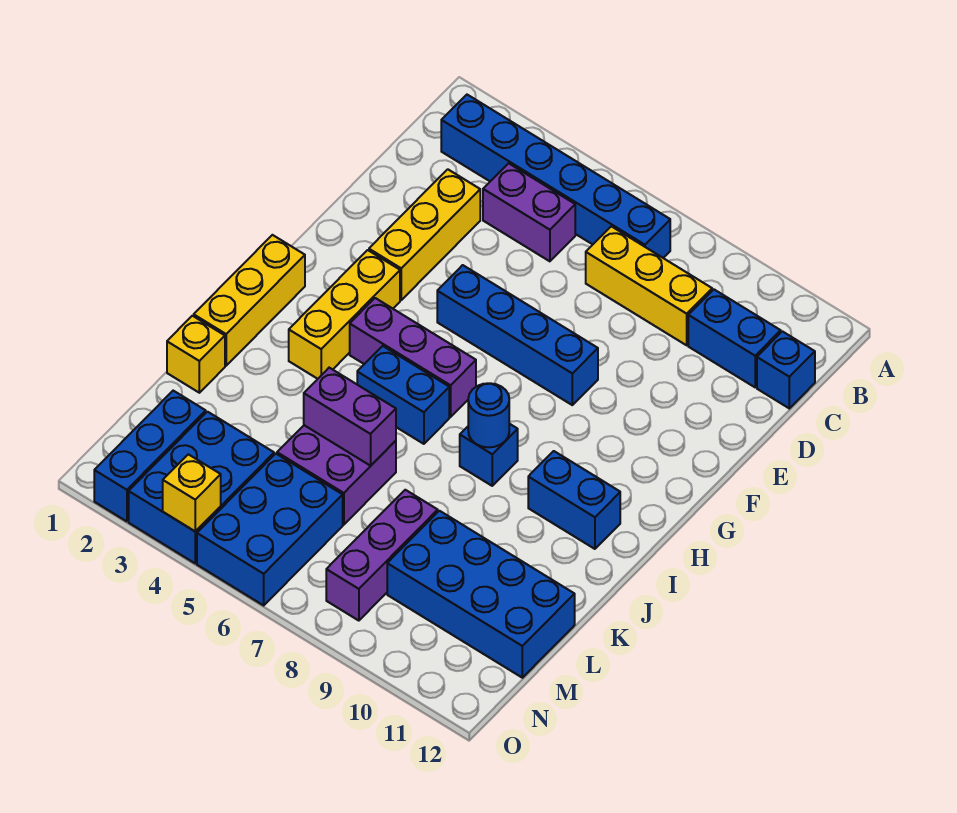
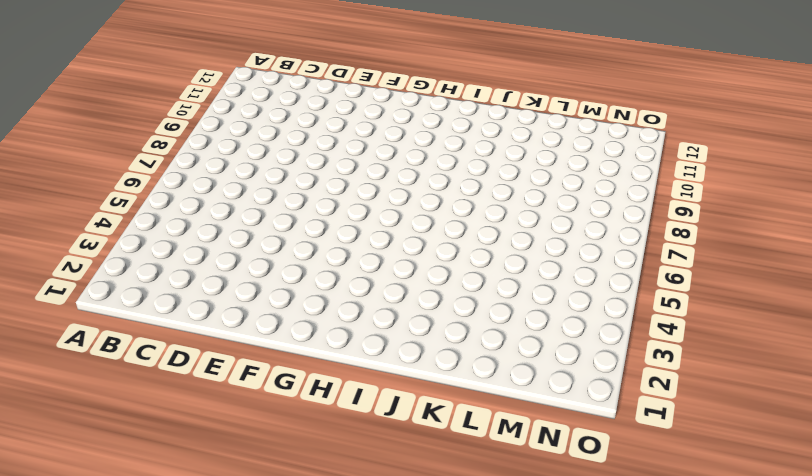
none -> blue 1x6 brick [441,95,670,258]
none -> purple 1x2 brick [483,163,575,261]
none -> yellow 1x3 brick [586,226,712,345]

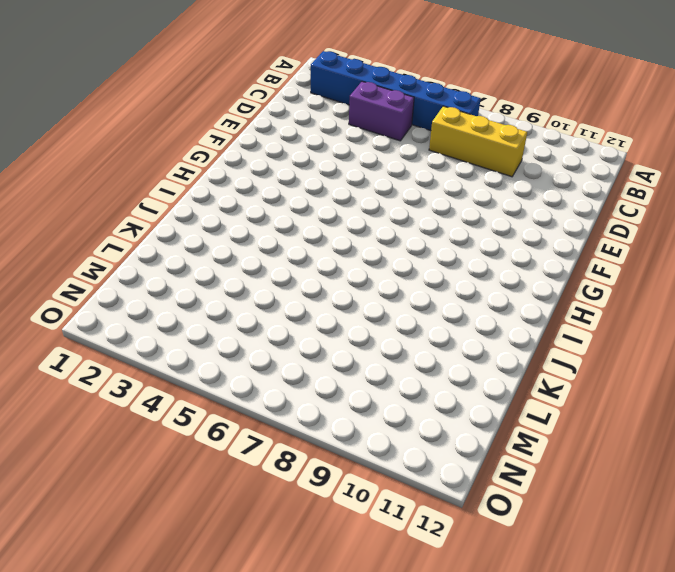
none -> blue 1x2 brick [688,290,781,387]
none -> blue 1x1 brick [757,331,815,408]
none -> yellow 1x3 brick [369,169,480,300]

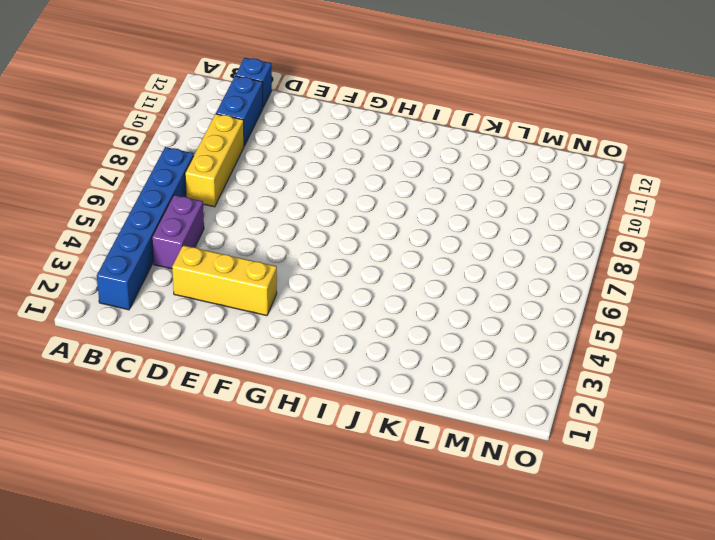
none -> blue 1x4 brick [437,265,598,405]
none -> yellow 1x3 brick [289,250,400,379]
none -> yellow 1x3 brick [194,235,305,366]

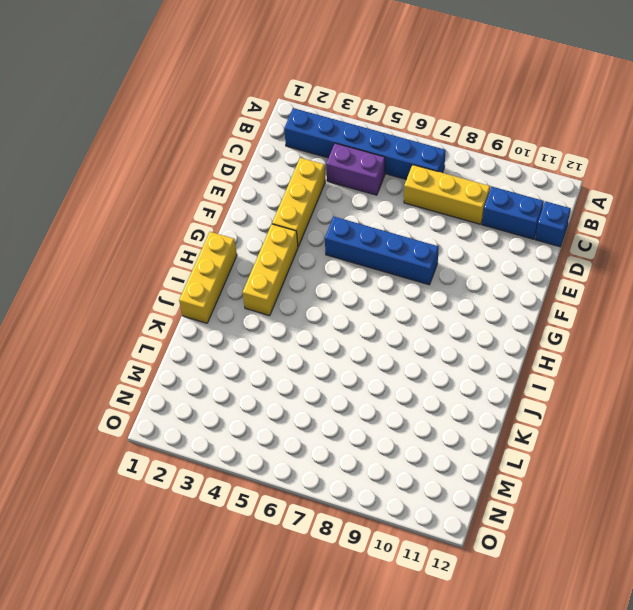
none -> purple 1x3 brick [350,298,476,417]
none -> blue 1x2 brick [357,346,449,444]
none -> blue 1x1 brick [460,424,518,486]

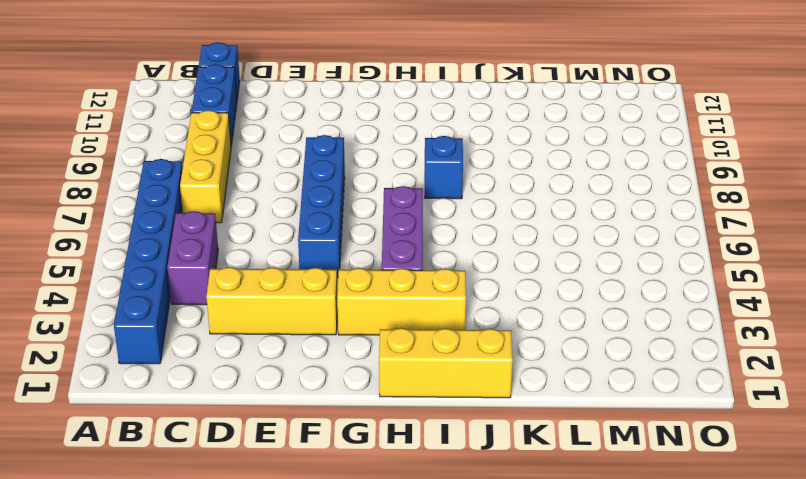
none -> blue 1x2 brick [357,346,449,444]
none -> blue 1x2 brick [528,451,620,549]
none -> yellow 1x1 brick [167,316,225,393]

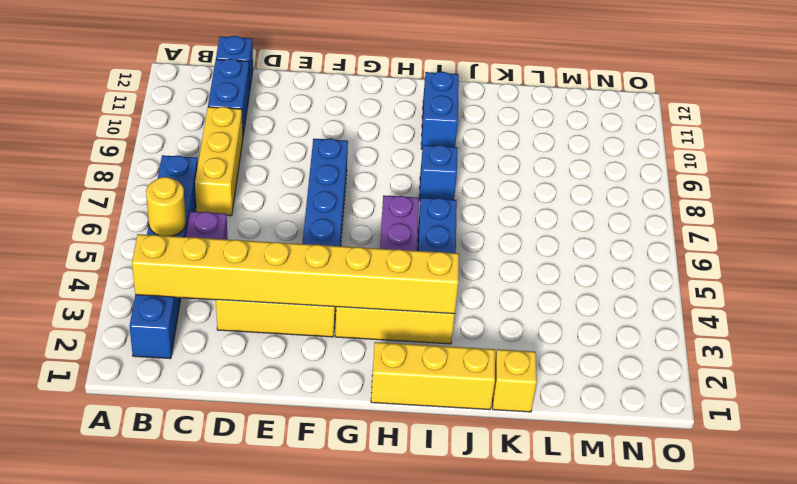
yellow 1x8 brick [132,234,459,314] -> none
yellow 1x1 round brick [146,177,186,236] -> none
none -> purple 2x2 brick [277,425,396,525]
none -> purple 1x3 brick [326,490,438,621]
none -> blue 2x4 brick [387,511,575,678]

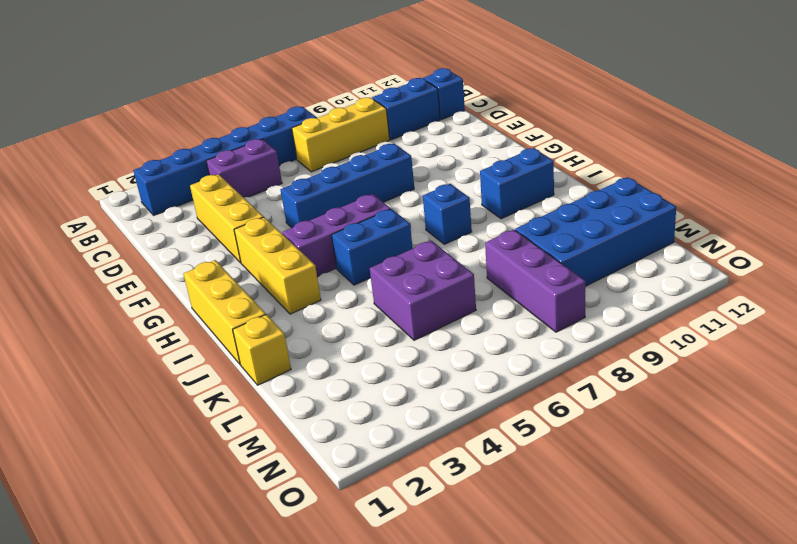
none -> blue 1x3 brick [94,391,206,521]
none -> blue 2x3 brick [129,412,274,563]
none -> blue 2x3 brick [197,454,343,605]

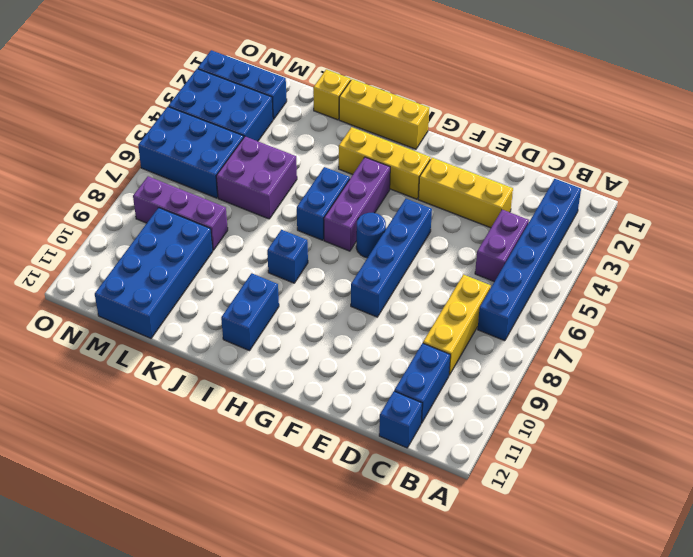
blue 1x1 round brick [356,213,386,258] -> blue 1x1 round brick moved to [468,383,509,447]
none -> purple 1x2 brick [304,368,396,466]
none -> yellow 1x1 brick [163,454,221,531]

